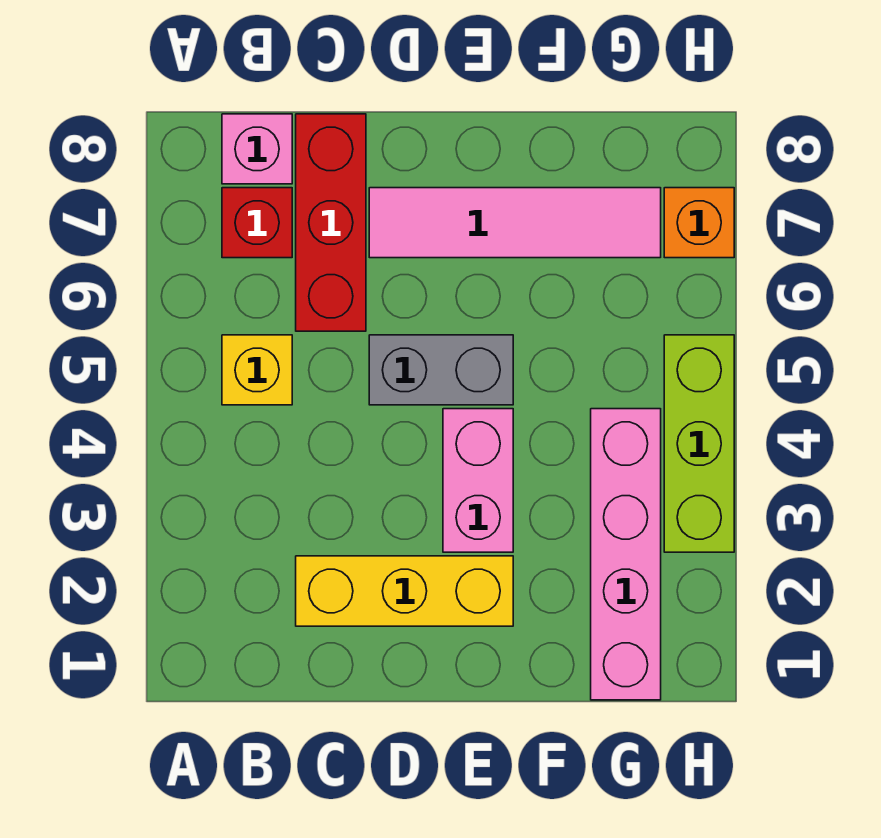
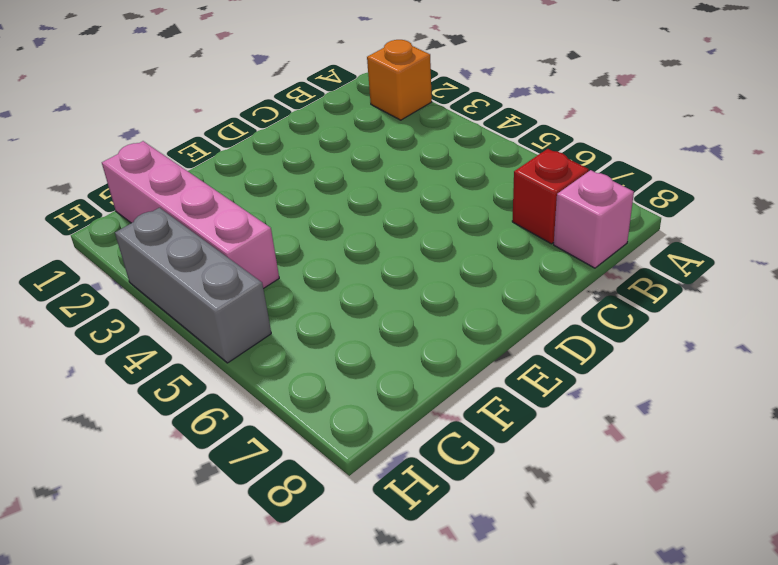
orange 1x1 brick [367,40,432,120] -> orange 1x1 brick moved to [664,188,734,258]
grey 1x3 brick [115,208,271,363] -> lime 1x3 brick [664,335,734,552]
none -> yellow 1x1 brick [222,335,292,405]
none -> yellow 1x3 brick [296,556,513,626]

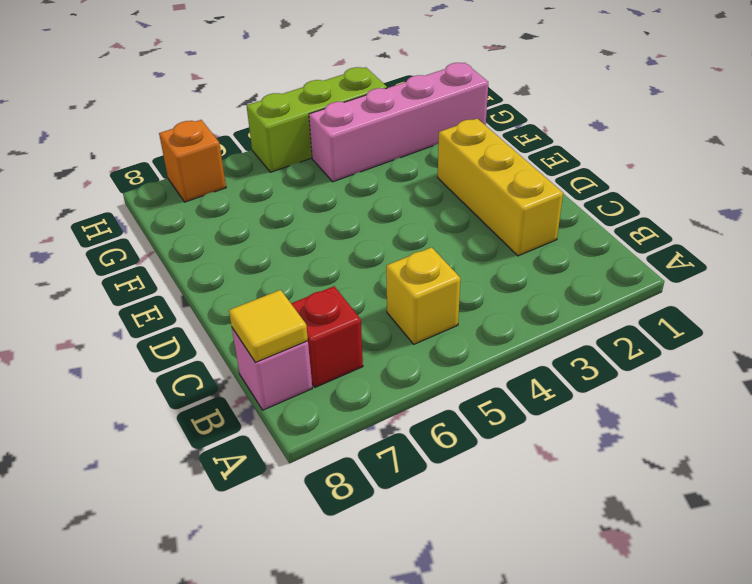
yellow 1x1 tile [229,290,308,362] -> none
none -> red 1x3 brick [296,114,366,331]
none -> grey 1x2 brick [369,335,513,405]

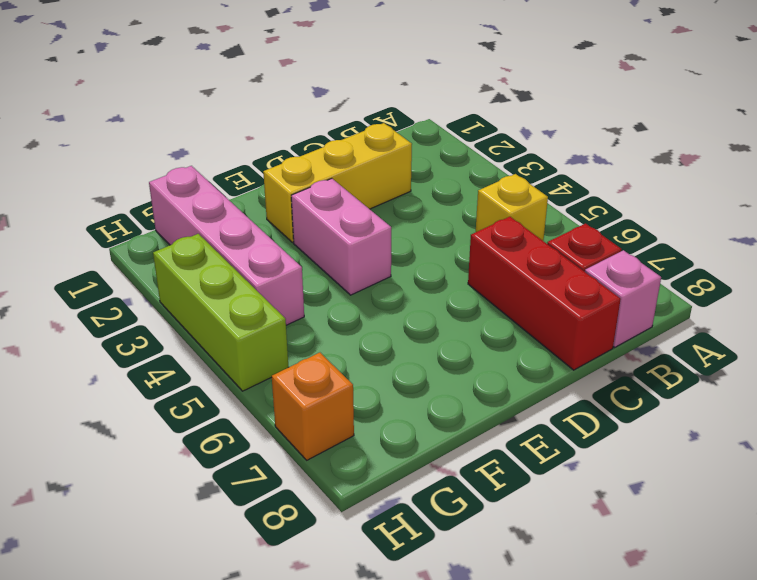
none -> grey 1x2 brick [369,335,513,405]
none -> pink 1x4 tile [369,188,661,258]

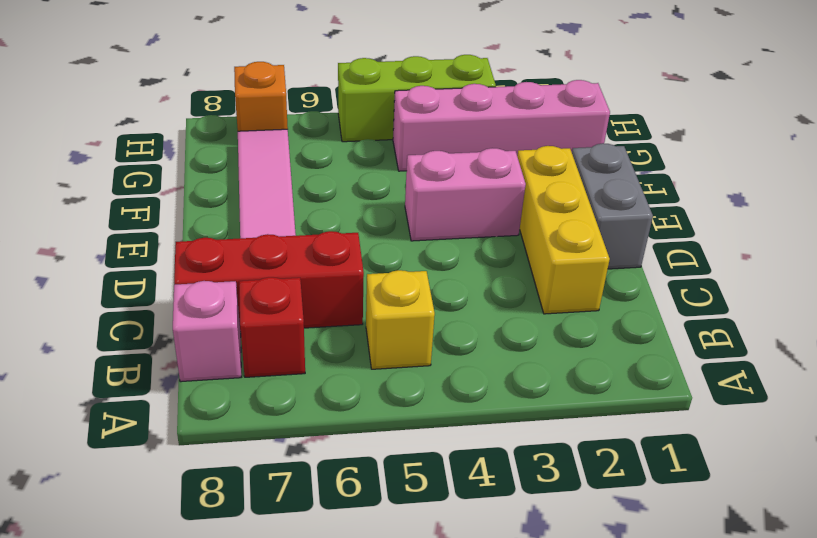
grey 1x2 brick [572,143,653,269] -> grey 1x2 brick moved to [369,335,513,405]

